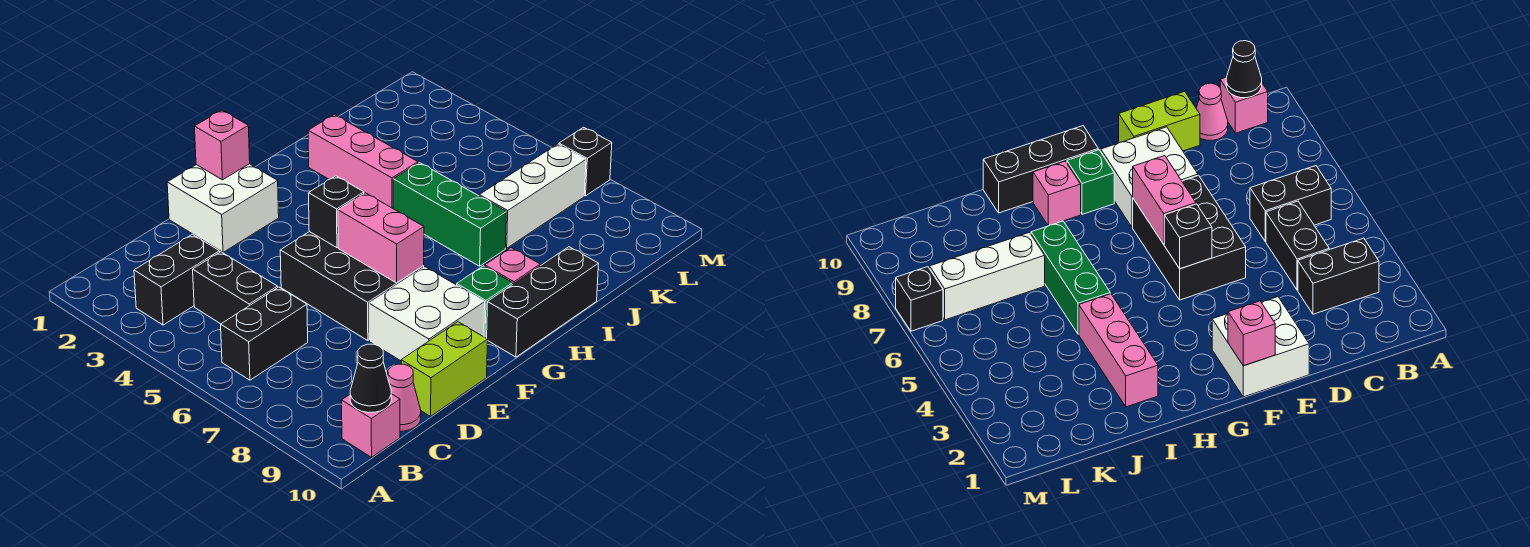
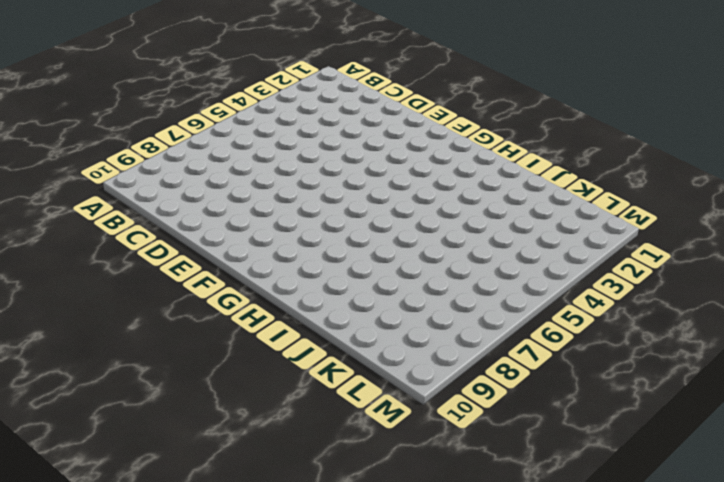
none -> black 1x2 brick [134,234,219,325]
none -> black 1x2 brick [221,287,308,380]
none -> pink 1x1 brick [342,394,400,457]

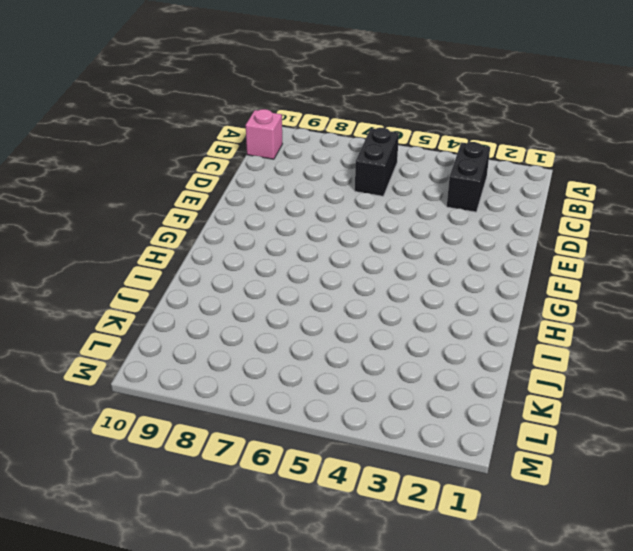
none -> black 1x2 brick [193,252,278,324]
none -> pink 1x1 cone [388,364,421,431]
none -> lime 1x2 brick [401,322,488,416]

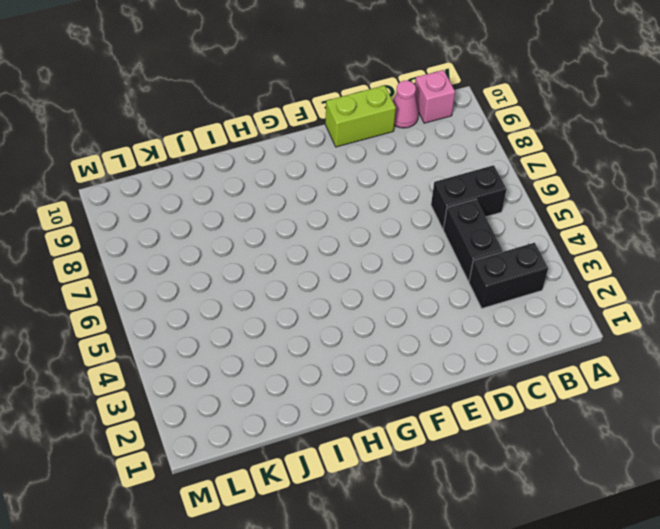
none -> white 2x2 brick [167,164,279,252]
none -> black 2x3 brick [280,232,424,341]
none -> white 2x2 brick [369,267,485,361]

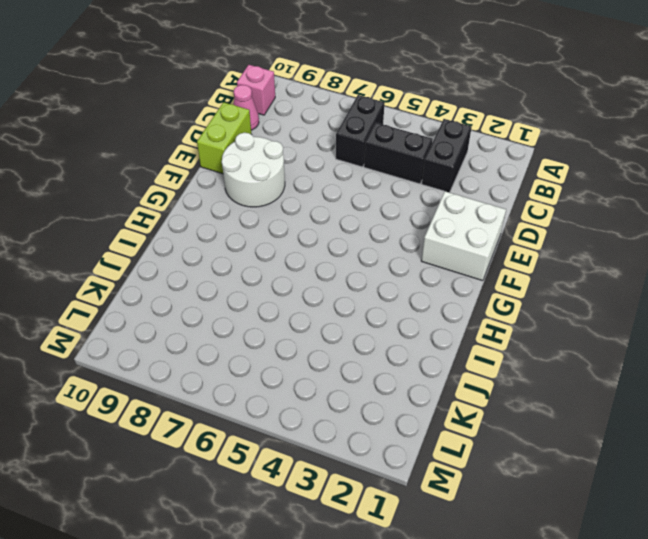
white 2x2 round brick [222,133,285,207] -> white 2x2 brick [369,267,485,361]
none -> black 2x3 brick [280,232,424,341]
none -> green 1x1 brick [457,266,513,338]
none -> black 1x3 brick [487,247,598,357]

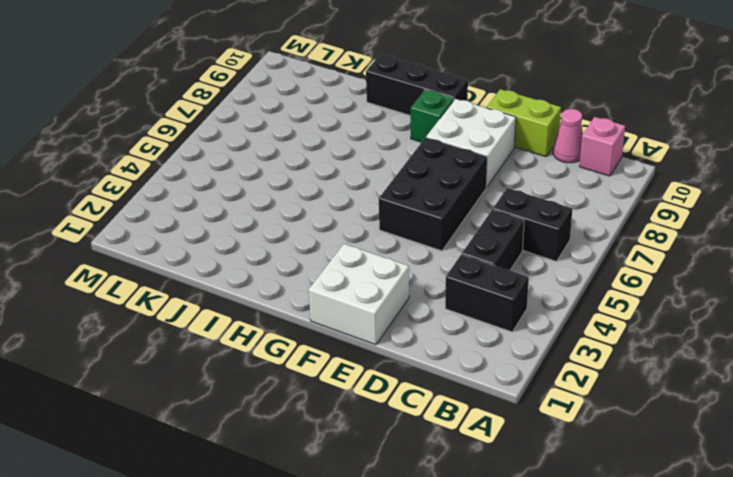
none -> pink 1x1 brick [485,248,540,284]
none -> pink 1x3 brick [308,115,418,208]
none -> green 1x3 brick [393,163,506,266]

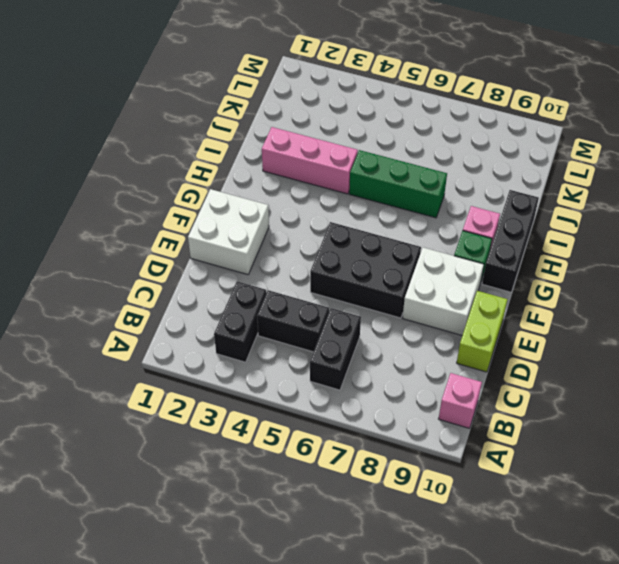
none -> pink 1x1 cone [388,364,421,431]
none -> white 1x3 brick [479,144,586,248]
none -> black 1x1 brick [559,127,612,196]

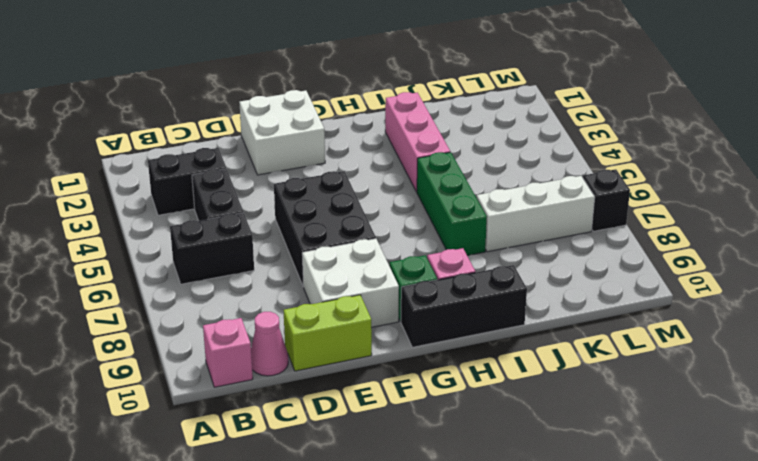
none -> black 1x1 cone [350,344,391,413]
none -> pink 1x1 brick [194,110,250,180]
none -> black 1x1 brick [309,176,364,248]

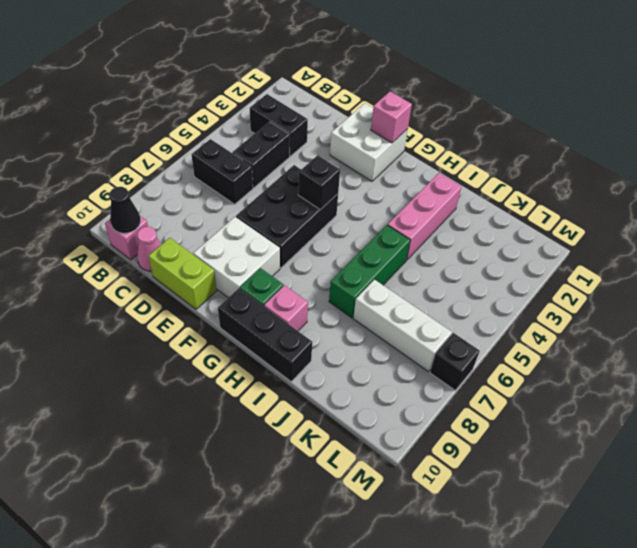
none -> pink 1x2 brick [338,193,424,283]

